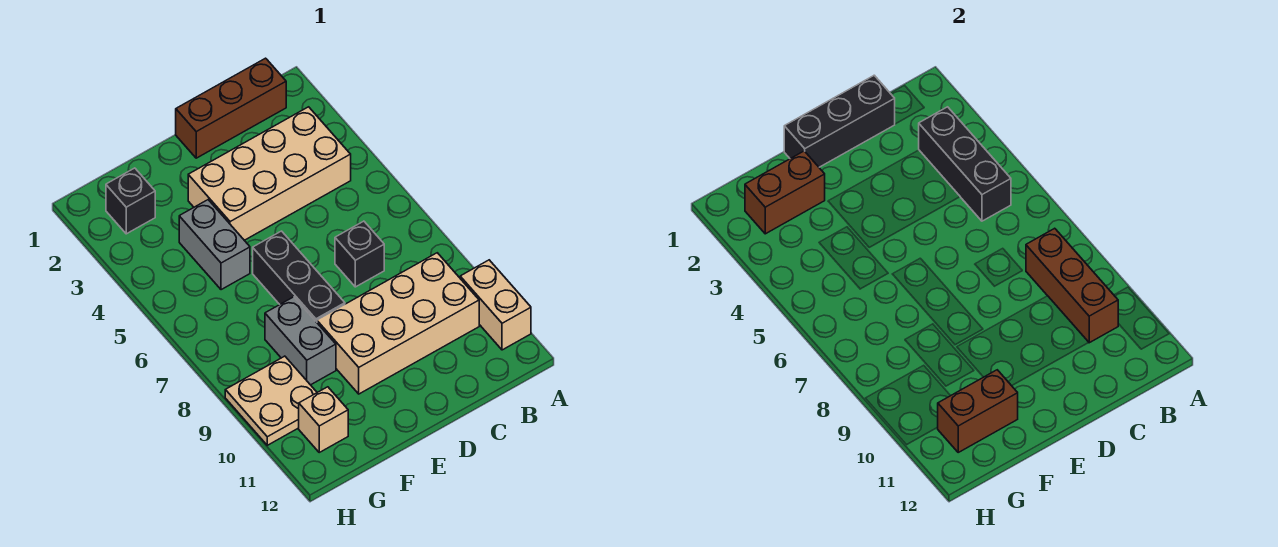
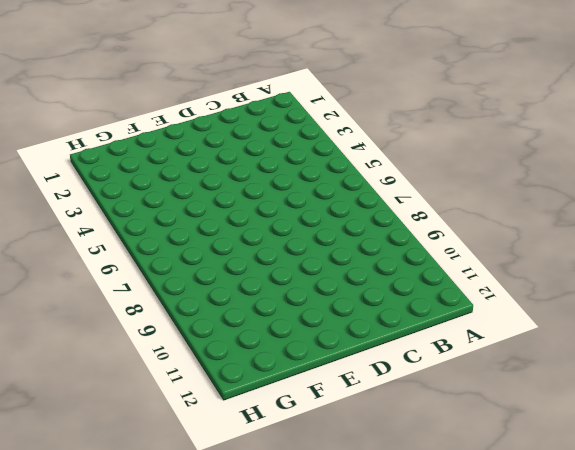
none -> tan 1x2 brick [460,260,531,350]
none -> brown 1x3 brick [176,58,286,158]
none -> tan 2x4 brick [188,107,351,240]

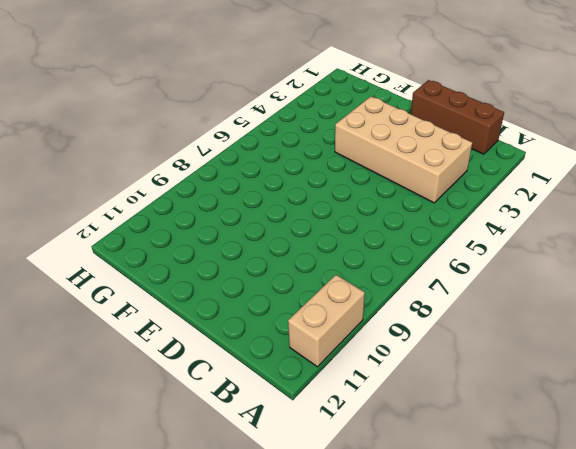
none -> tan 2x4 brick [317,253,479,394]
none -> black 1x1 brick [335,221,384,287]
none -> black 1x3 brick [253,231,345,322]

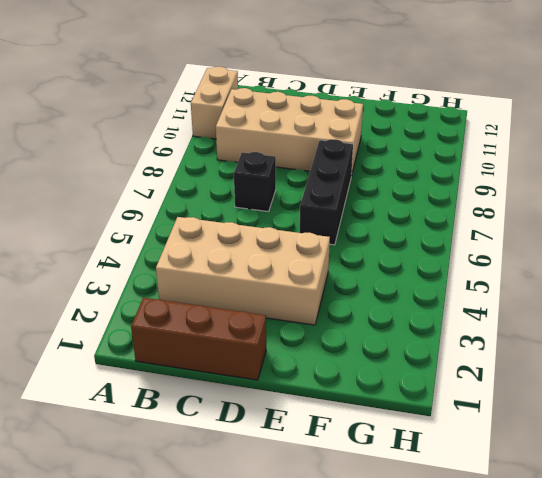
none -> grey 1x2 brick [179,200,250,290]
none -> grey 1x2 brick [265,297,336,385]
none -> black 1x1 brick [106,168,155,234]

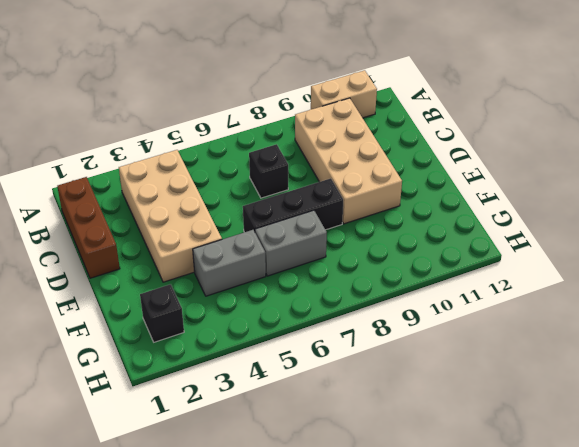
grey 1x2 brick [255,210,327,276] -> grey 1x2 brick moved to [265,297,336,385]
none -> tan 2x2 plate [225,356,317,445]
none -> tan 1x1 brick [299,387,348,452]
none -> black 1x3 brick [919,107,1011,221]

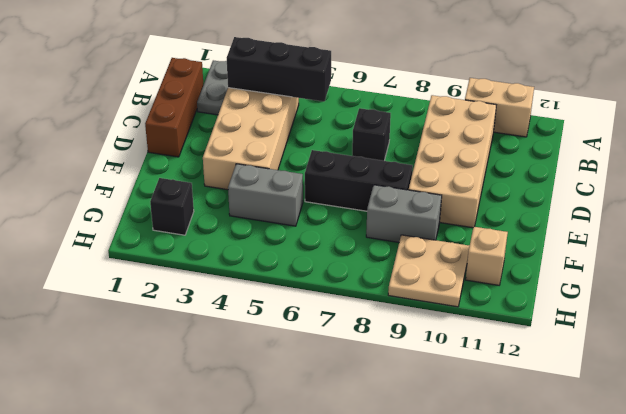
grey 1x2 plate [197,60,228,115] -> none
none -> brown 1x3 brick [1026,228,1118,343]
none -> black 1x3 brick [784,75,895,167]
none -> brown 1x2 brick [745,151,825,234]

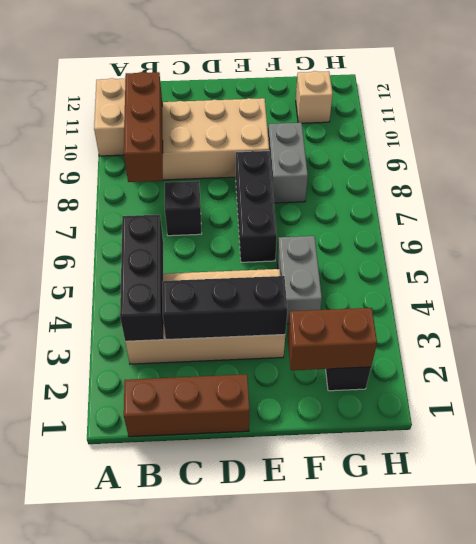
black 1x3 brick [162,276,288,340] -> black 1x3 brick moved to [784,75,895,167]
none -> tan 2x2 plate [225,356,317,445]
none -> brown 1x2 brick [937,370,1018,452]

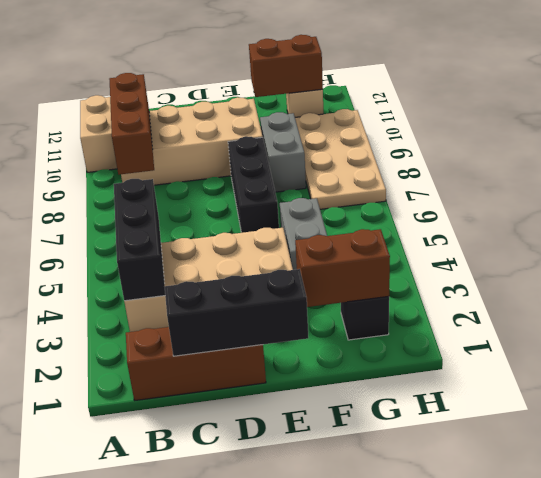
tan 2x4 plate [295,109,386,209] -> tan 2x2 plate [225,356,317,445]
none -> black 1x1 brick [335,221,384,287]

